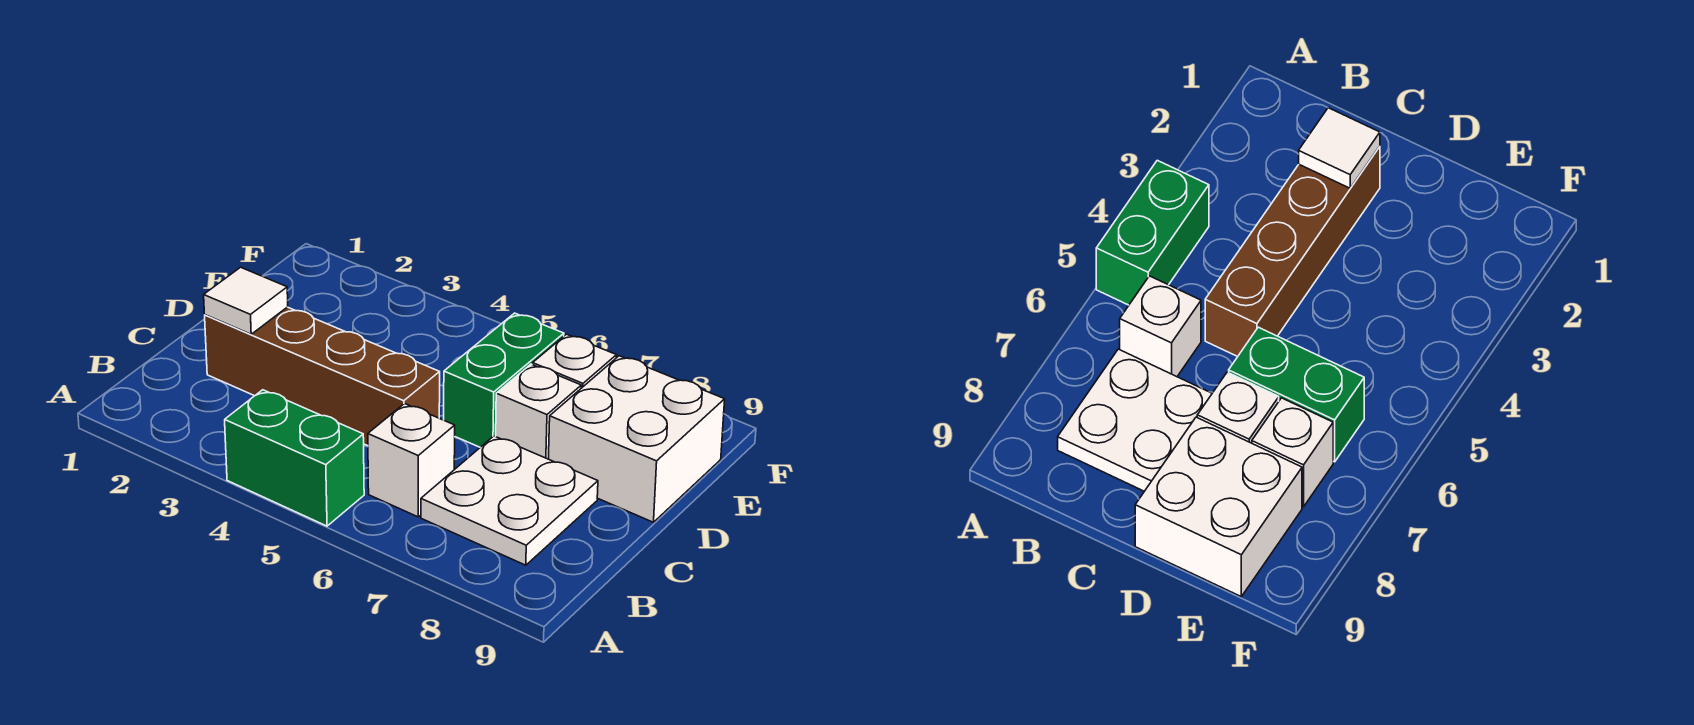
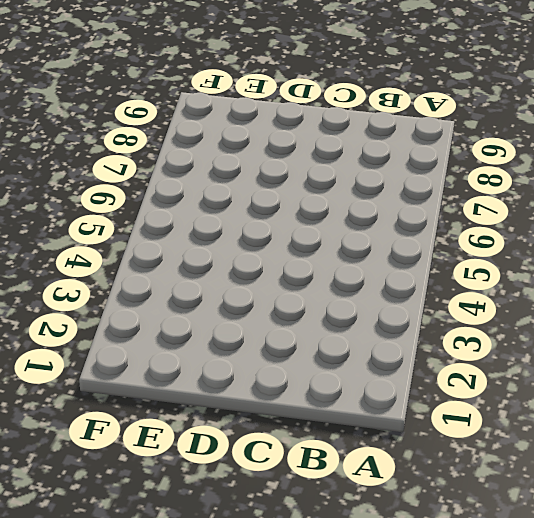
none -> green 1x2 brick [225,390,364,526]
none -> white 1x1 brick [368,404,455,517]

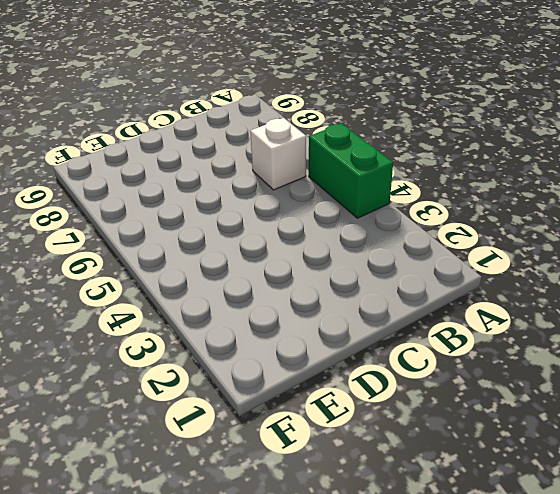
none -> white 2x2 plate [421,436,598,565]
none -> brown 1x4 brick [205,307,440,446]

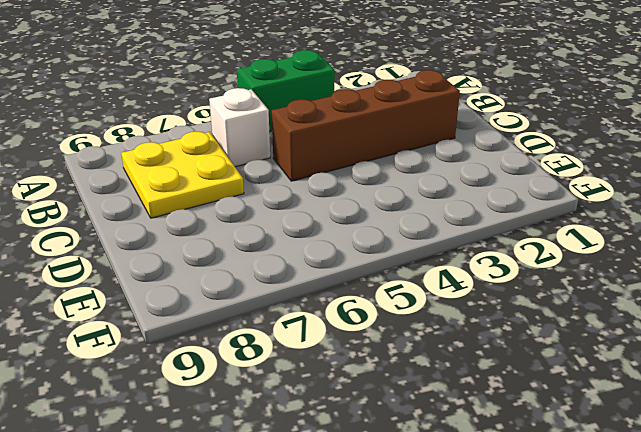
yellow 2x2 plate [121,131,244,218] -> white 2x2 plate [421,436,598,565]
none -> green 1x2 brick [444,313,564,447]
none -> white 1x1 brick [496,364,581,459]

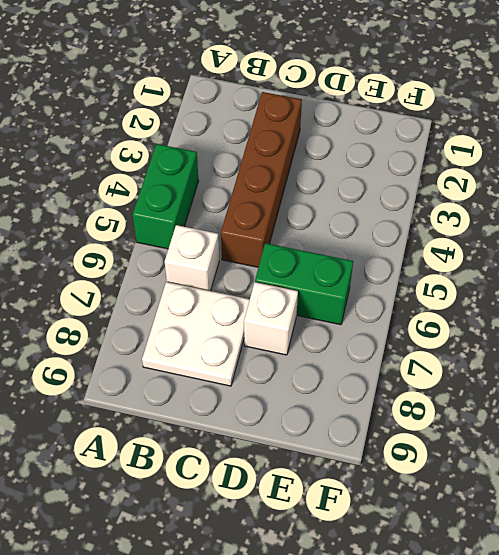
none -> white 2x2 brick [548,356,725,522]
none -> white 1x1 brick [533,334,616,388]

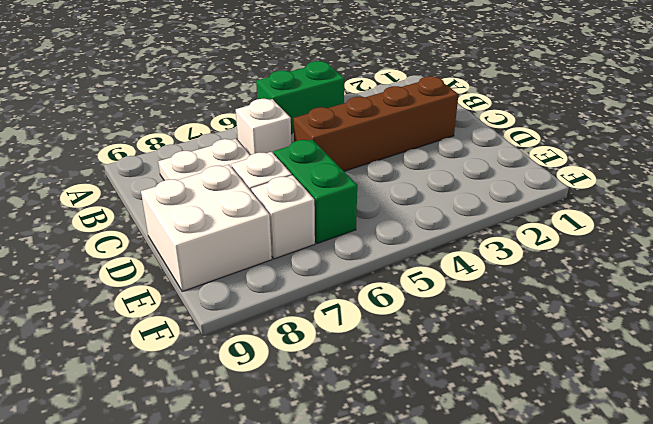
none -> white 1x1 tile [204,267,288,334]

